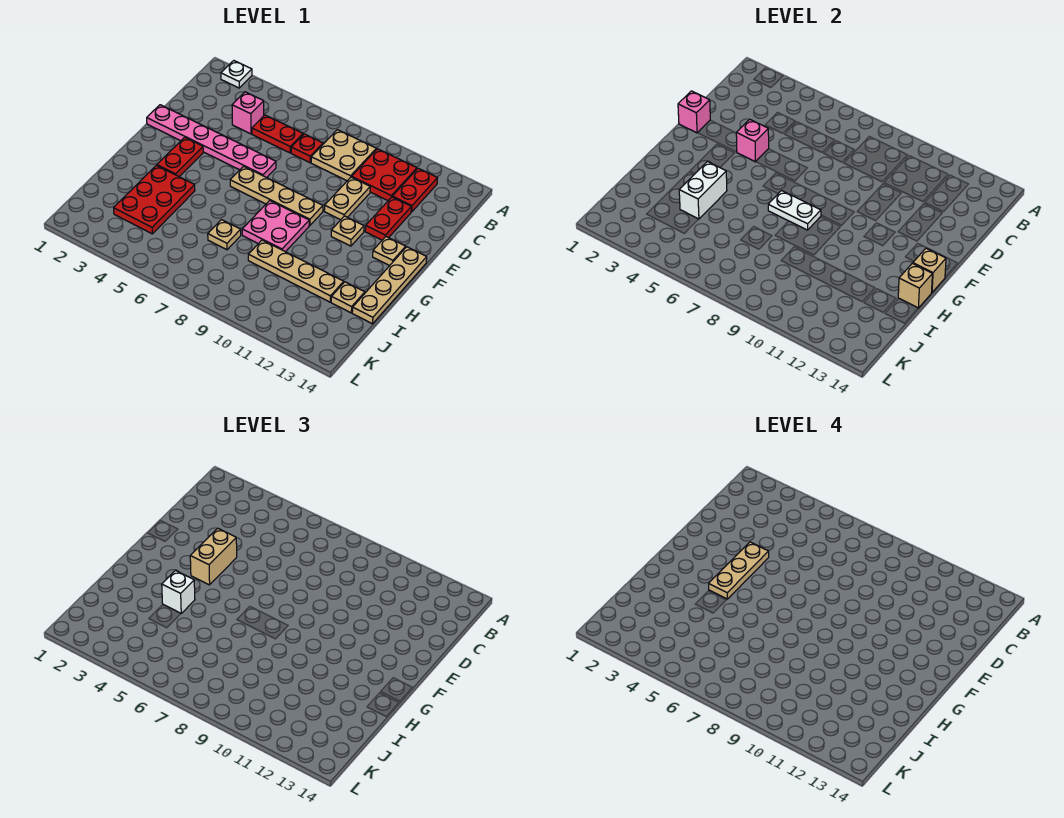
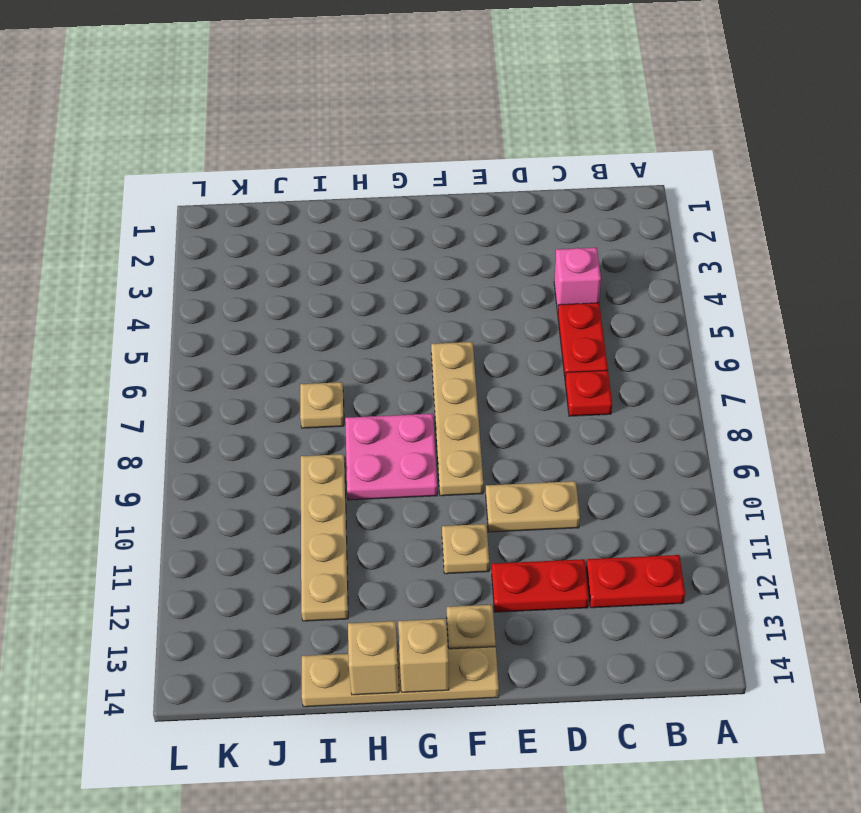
none -> white 1x1 plate [221,61,252,88]
none -> tan 2x2 plate [311,130,376,181]
none -> red 2x2 plate [352,149,417,200]

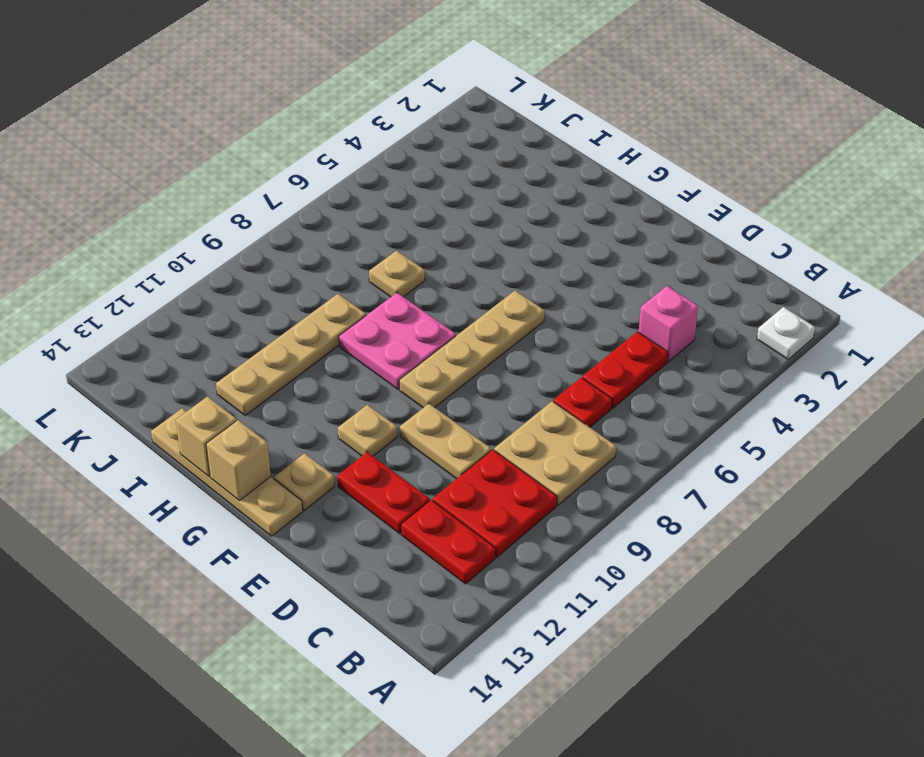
none -> pink 1x6 plate [147,105,276,178]
none -> red 1x2 plate [157,137,203,177]
none -> red 2x3 plate [114,165,195,234]

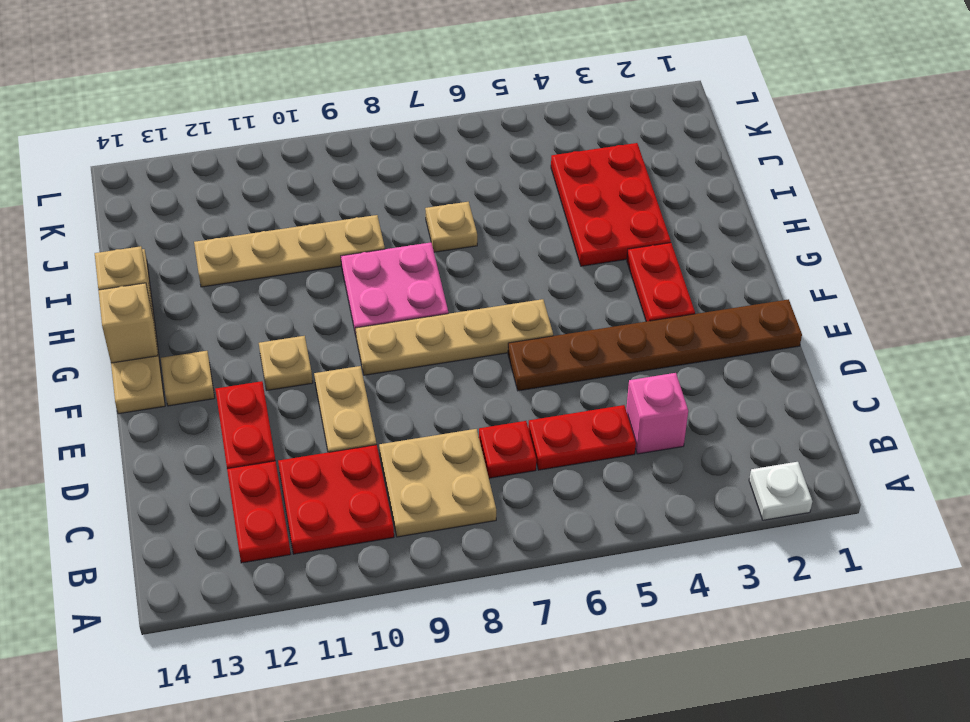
brown 1x6 plate [508,299,802,391] -> pink 1x6 plate [147,105,276,178]
none -> tan 1x1 plate [331,282,365,313]
none -> pink 1x1 brick [678,91,710,133]
none -> pink 1x1 brick [736,119,769,162]

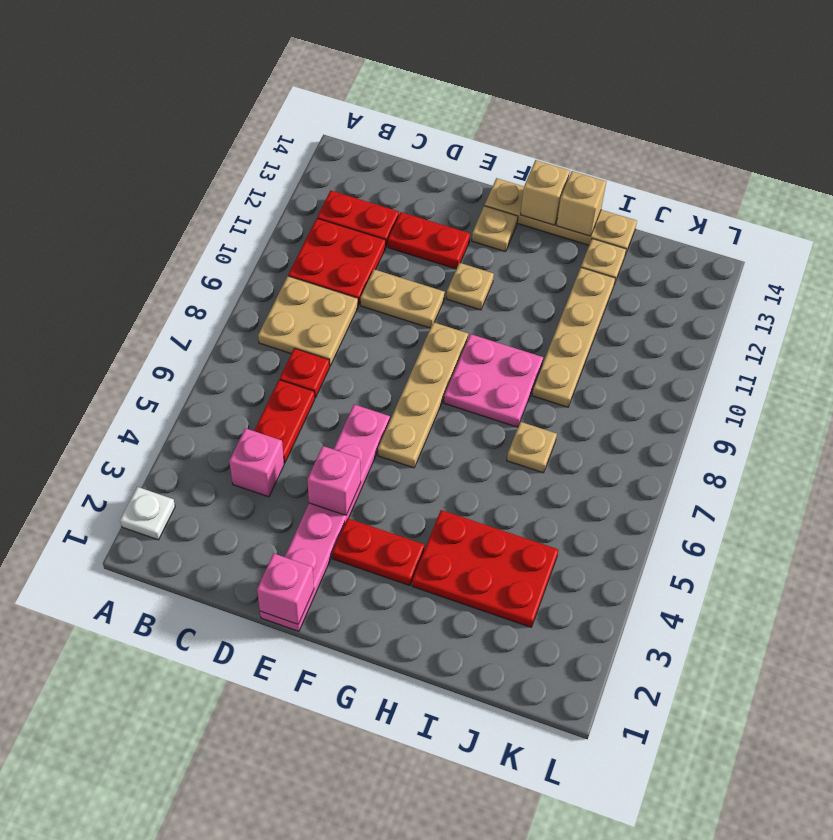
none -> white 1x2 plate [768,191,821,230]
none -> white 1x2 brick [679,162,727,219]
none -> tan 1x2 brick [190,528,237,585]

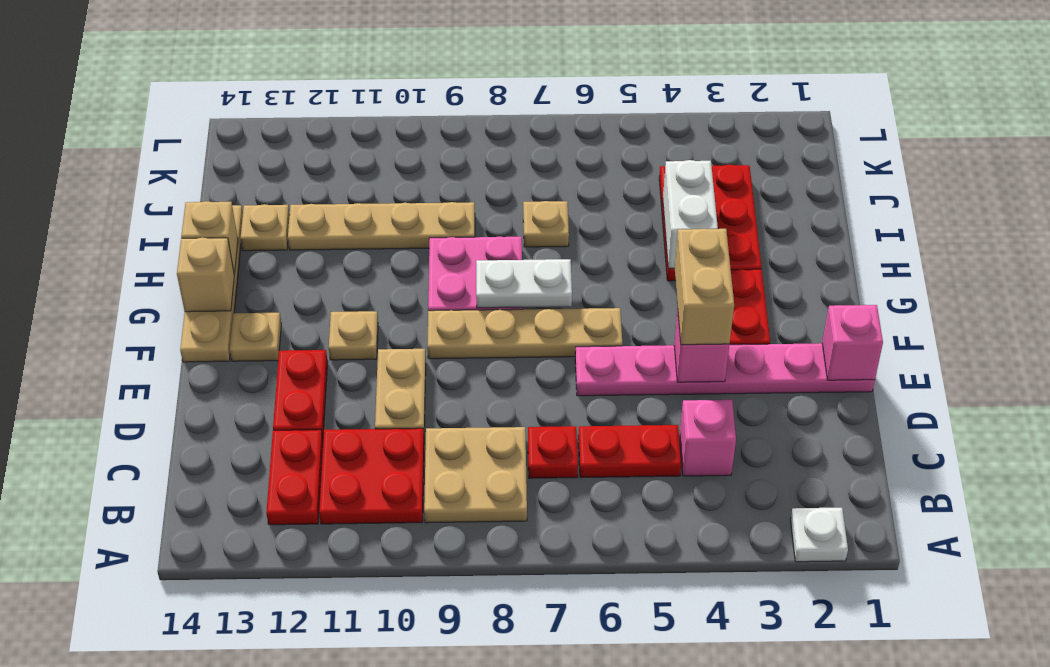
none -> white 1x1 brick [162,571,195,613]
none -> tan 1x3 plate [709,542,769,599]

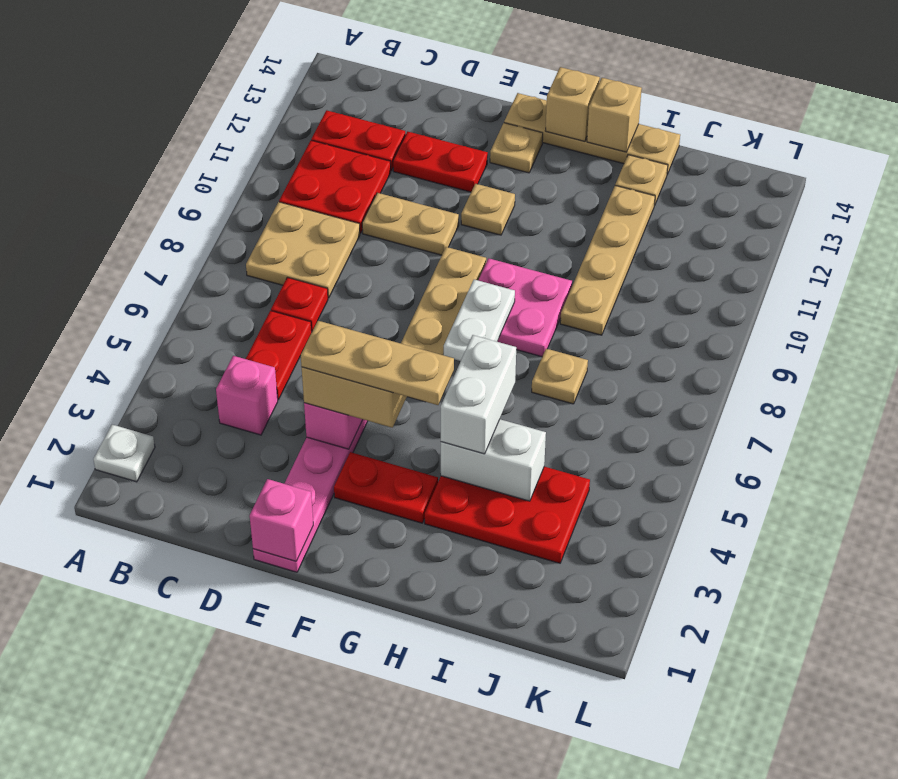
white 1x2 brick [441,335,516,454] -> white 1x1 brick [162,571,195,613]

